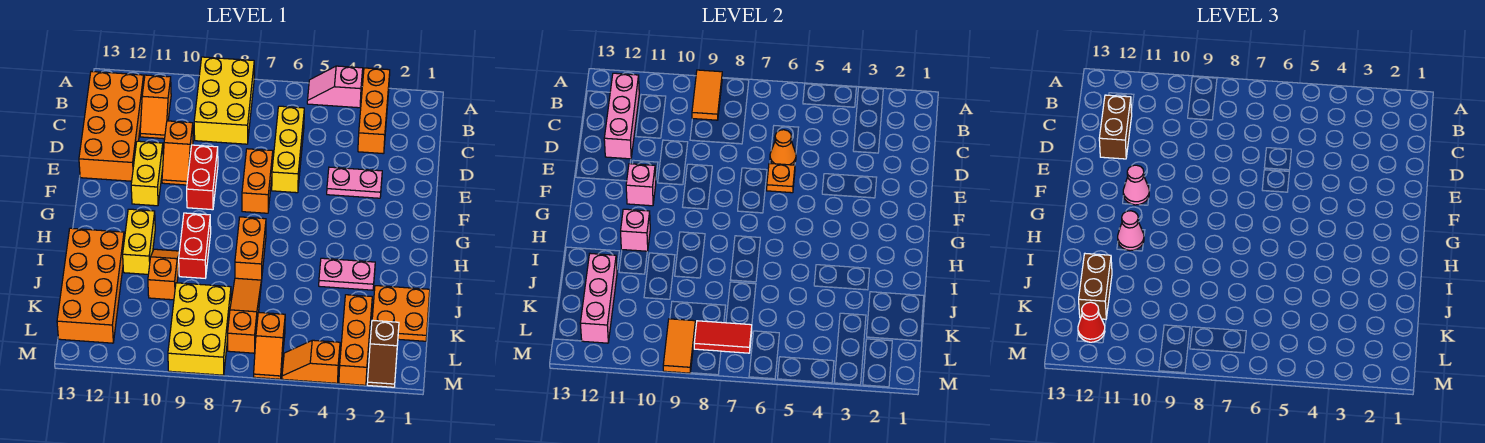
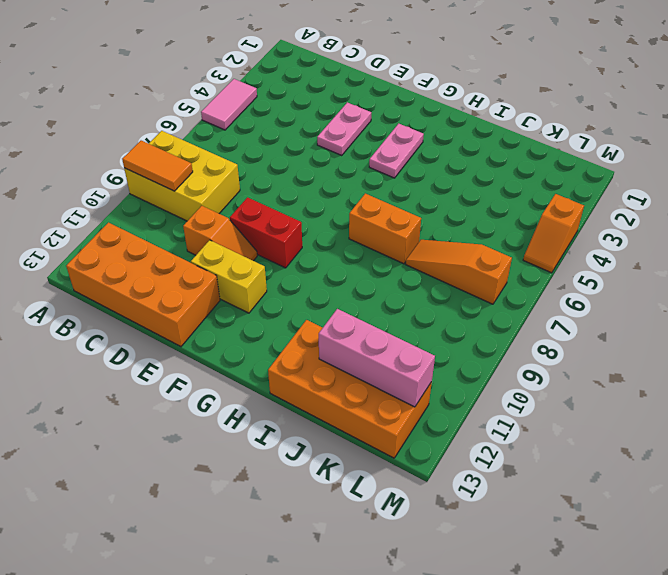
pink 1x2 tile [201,79,257,130] -> pink 1x2 slope [307,66,363,108]
pink 1x2 plate [369,124,424,178] -> pink 1x2 plate moved to [319,258,375,290]
none -> orange 1x3 brick [358,68,390,154]
none -> orange 1x2 slope [140,75,171,139]
none -> yellow 1x3 brick [272,106,304,193]
none -> orange 1x2 brick [242,149,273,213]

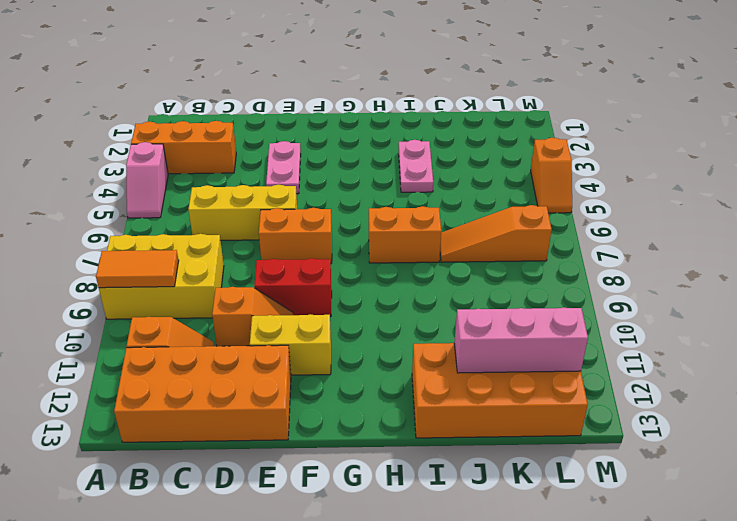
none -> red 1x2 brick [179,213,211,278]
none -> yellow 1x2 brick [123,209,155,274]
none -> orange 1x2 slope [148,249,179,300]
none -> orange 2x2 plate [372,286,430,341]

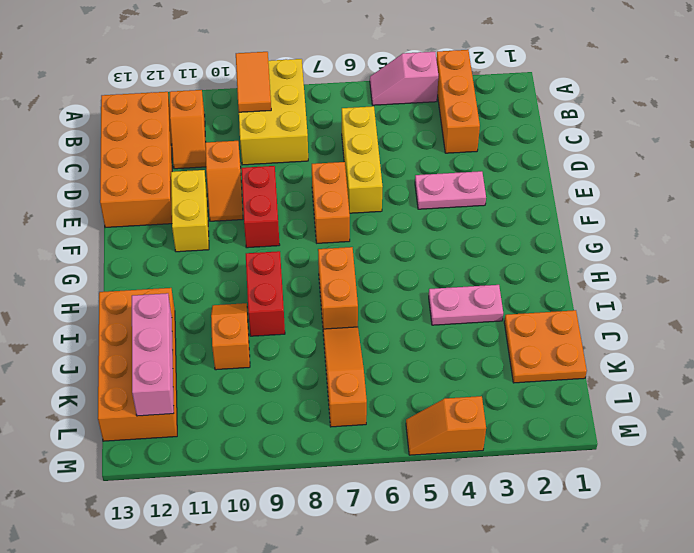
none -> yellow 1x2 brick [123,209,155,274]
none -> orange 1x3 brick [339,295,372,385]
none -> yellow 2x3 brick [168,283,231,375]
none -> brown 1x2 slope [367,320,399,387]

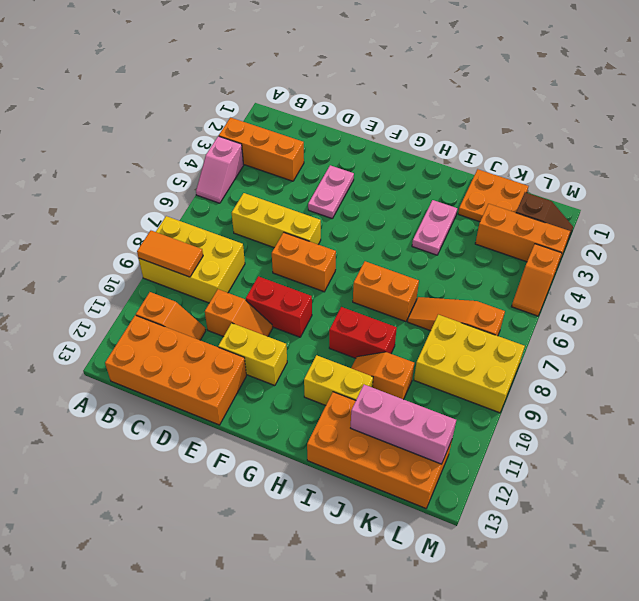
none -> orange 1x2 slope [254,312,285,379]
none -> pink 1x3 brick [604,73,639,159]
none -> orange 1x1 cone [770,130,796,165]
none -> orange 1x1 plate [767,163,795,193]

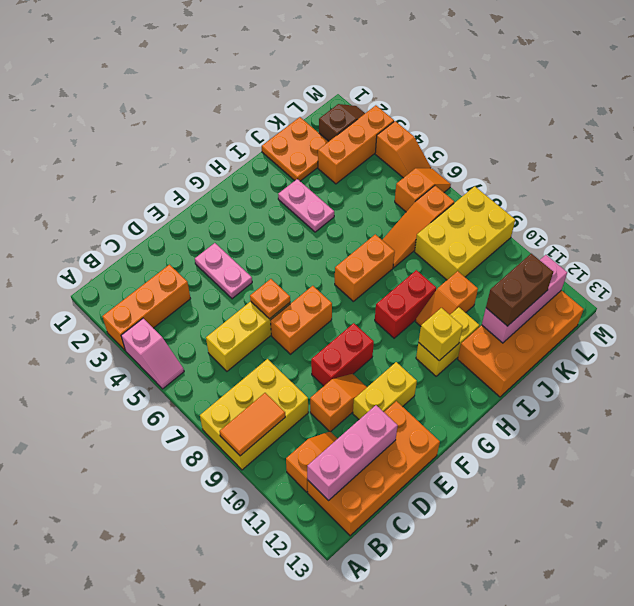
yellow 1x1 brick [419,308,463,361] -> pink 1x1 brick [621,209,650,251]
none -> orange 1x1 cone [770,130,796,165]
none -> pink 1x1 brick [626,164,656,206]
none -> red 1x2 tile [694,321,752,353]
none -> orange 1x2 tile [663,319,696,373]

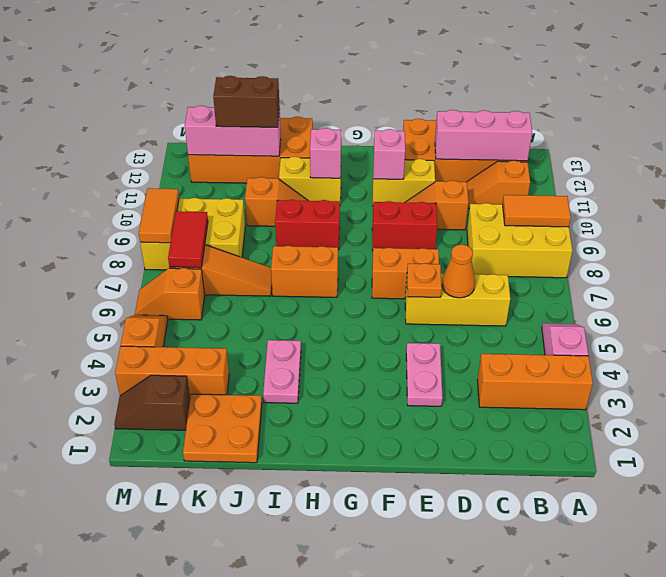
orange 1x2 tile [139,188,179,243] -> orange 1x2 tile turned to [663,319,696,373]
none -> brown 1x2 brick [1099,95,1132,159]
none -> pink 1x1 cone [1123,165,1149,205]
none -> pink 1x1 cone [1118,211,1144,251]
none -> red 1x1 cone [1078,302,1105,342]

